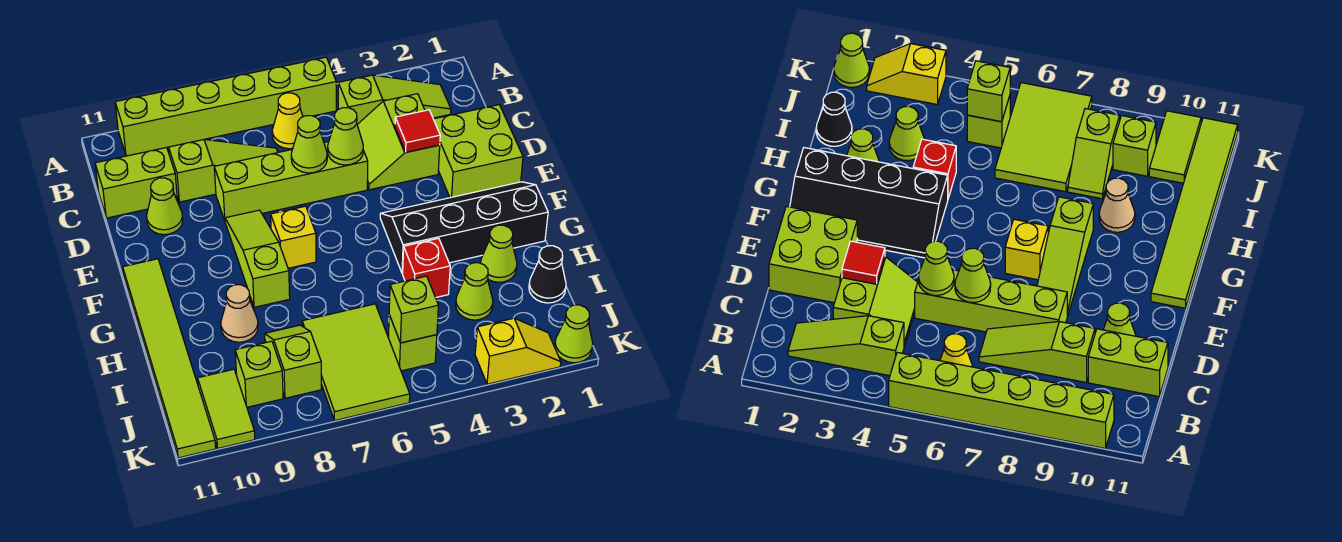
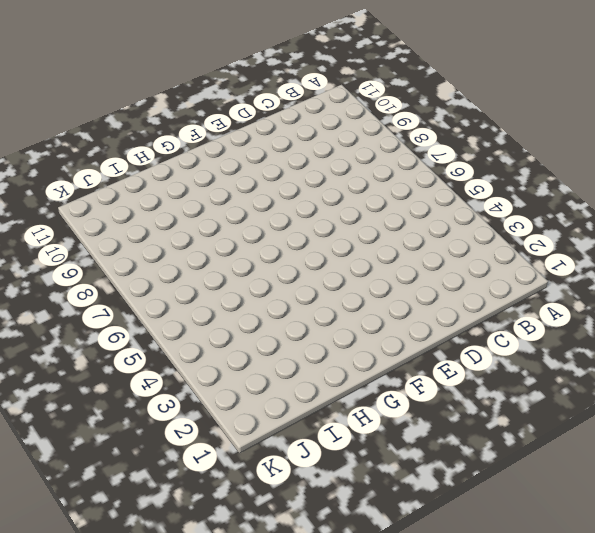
none -> lime 1x6 brick [115,57,336,156]
none -> lime 1x3 slope [338,75,451,124]
none -> yellow 1x1 cone [272,93,303,149]

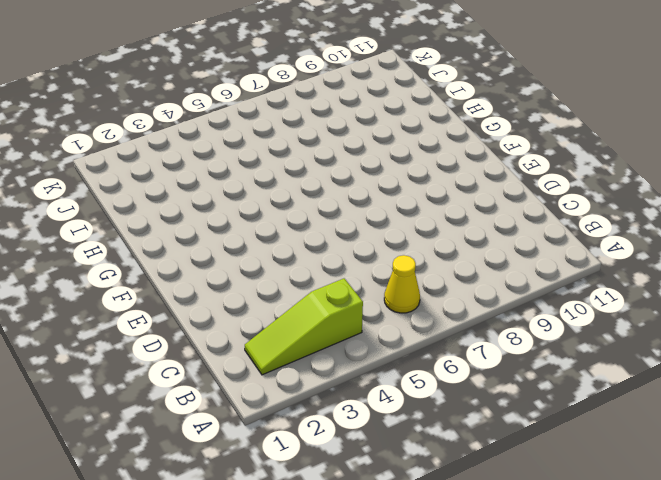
none -> lime 1x6 brick [115,57,336,156]
none -> lime 2x2 slope [357,94,440,190]
none -> lime 1x3 slope [169,139,278,202]

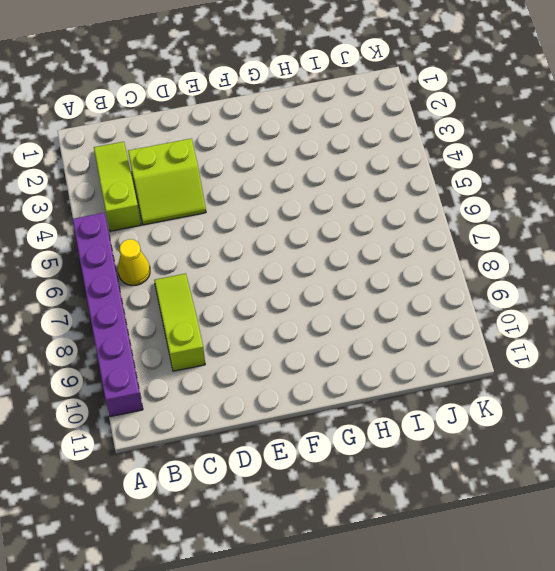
purple 1x6 brick [73,213,143,417] -> lime 1x6 brick [115,57,336,156]
none -> lime 1x2 brick [95,148,177,218]
none -> lime 2x2 brick [434,105,523,198]
none -> lime 1x4 brick [214,142,368,220]

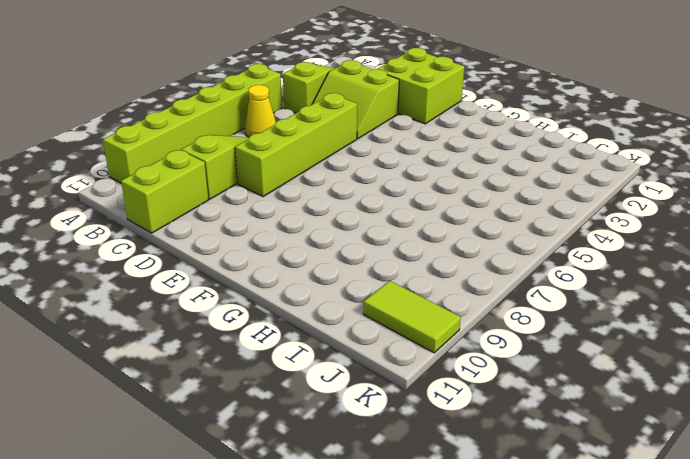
none -> lime 1x1 cone [147,178,183,235]
none -> lime 1x3 slope [225,210,290,307]
none -> black 2x4 slope [380,182,548,274]

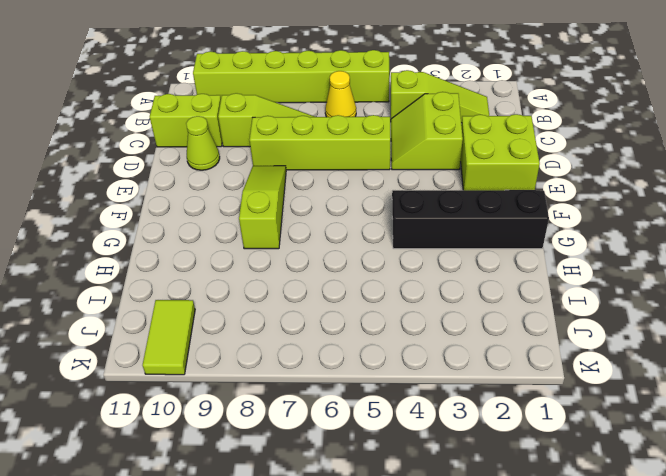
none -> yellow 1x1 brick [271,206,316,268]
none -> lime 1x6 tile [123,259,216,458]
none -> lime 1x1 cone [481,225,517,282]

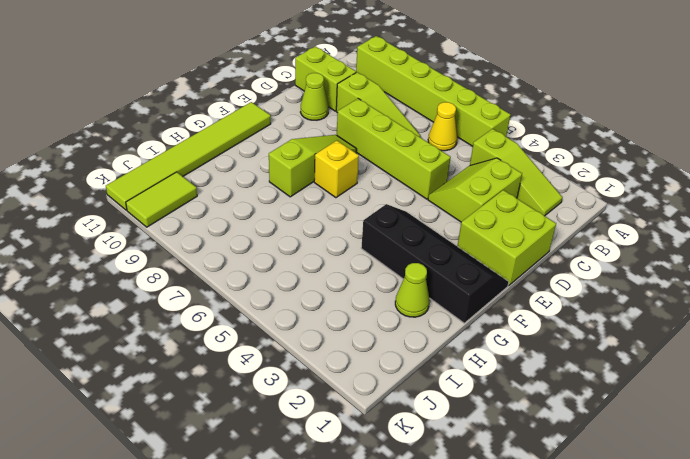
none -> red 1x1 brick [403,238,450,298]
none -> tan 1x1 cone [221,285,258,342]
none -> black 1x1 cone [529,246,566,303]

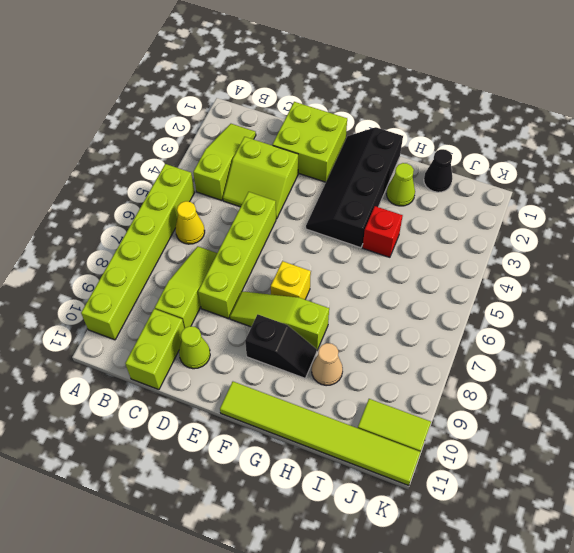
black 1x2 slope [245,314,317,378] -> none
none -> lime 1x1 cone [456,263,493,320]
none -> lime 2x3 tile [302,304,410,420]
none -> lime 1x2 slope [264,325,322,398]

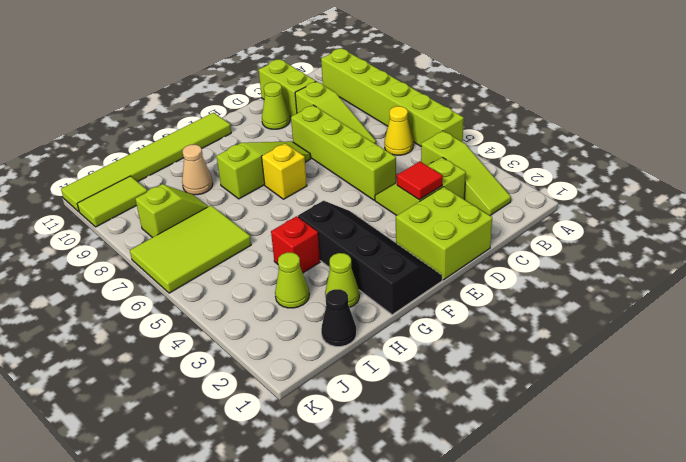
none -> lime 1x1 brick [389,315,437,371]
none -> lime 1x1 brick [235,341,283,407]
none -> lime 1x1 cone [555,305,593,363]

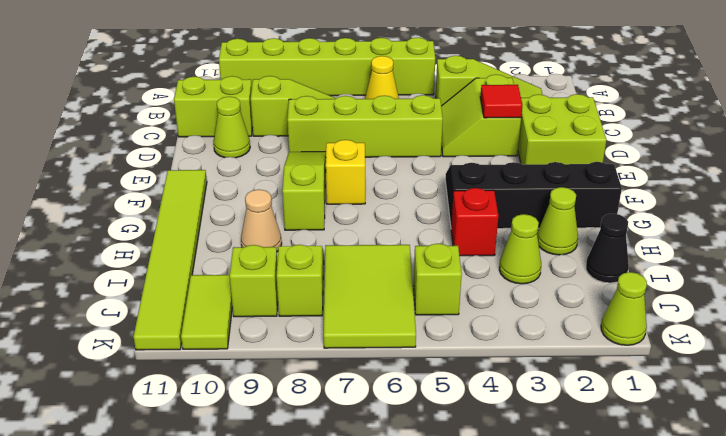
none -> yellow 1x2 slope [475,318,561,384]
none -> lime 1x1 cone [328,108,363,165]
none -> lime 1x1 cone [291,116,327,173]

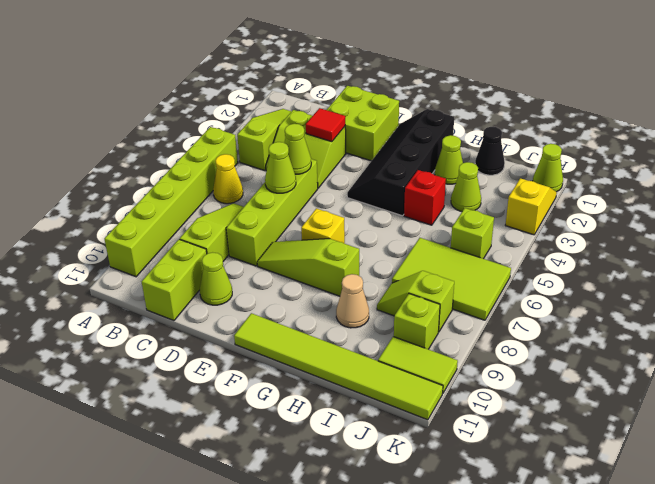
none -> lime 1x1 brick [389,276,438,343]

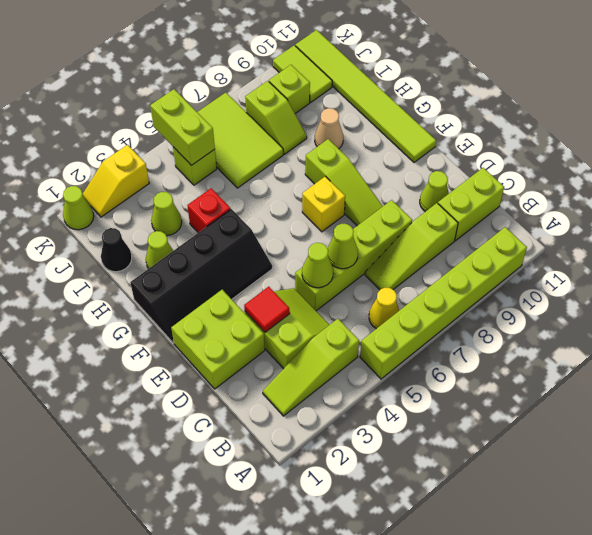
lime 1x2 brick [150,89,215,165] -> lime 1x1 brick [389,276,438,343]

